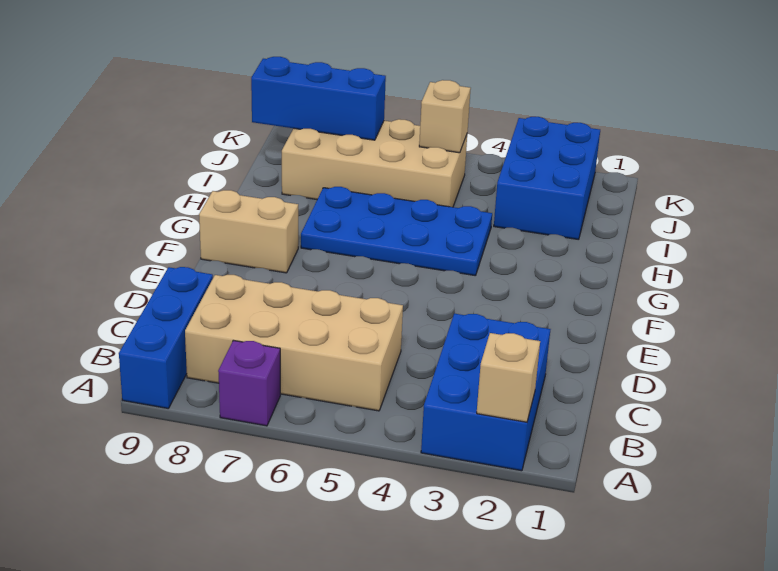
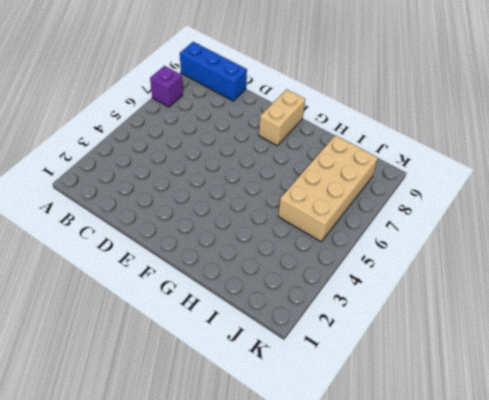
none -> blue 2x3 brick [421,313,550,471]
none -> tan 2x4 brick [185,275,403,411]

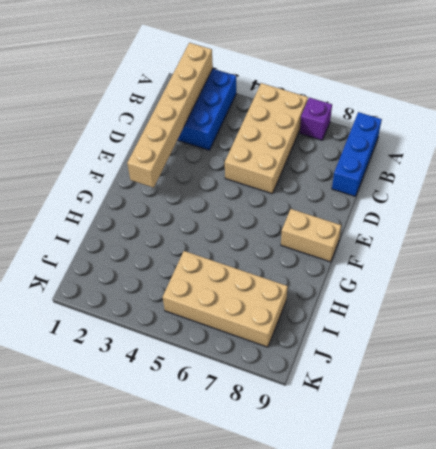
tan 1x6 brick [127,43,213,188] -> tan 1x1 brick [477,333,540,422]
tan 2x4 brick [225,83,308,194] -> tan 2x4 brick turned to [185,275,403,411]
none -> blue 2x4 plate [301,187,492,276]
none -> blue 2x3 brick [494,117,600,240]

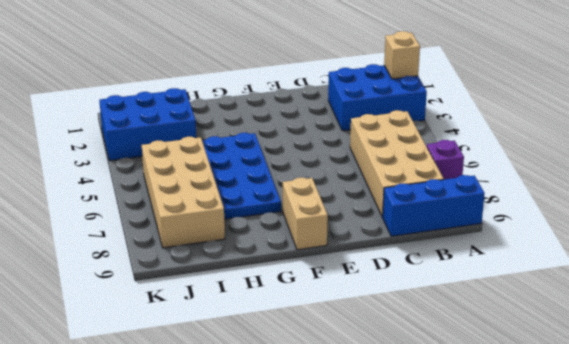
none -> tan 1x1 brick [419,80,471,153]
none -> blue 1x3 brick [251,57,386,140]

